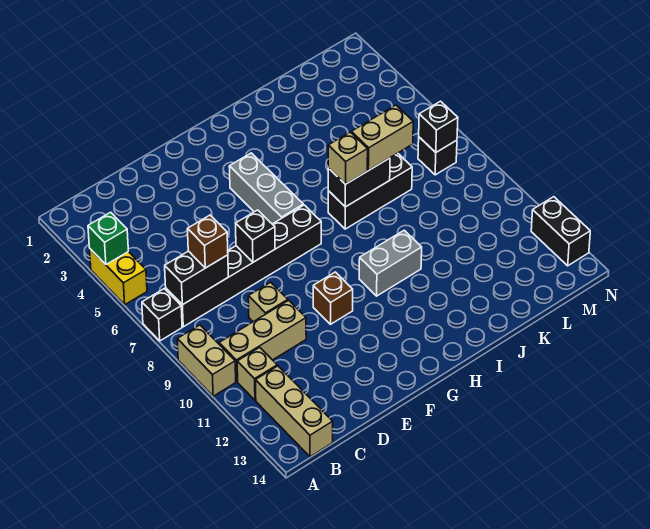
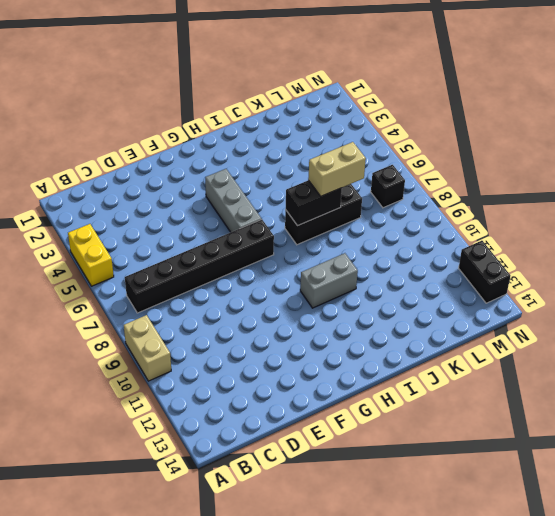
none -> black 1x1 brick [142,289,182,341]
none -> tan 1x3 brick [219,300,306,382]
none -> tan 1x1 brick [237,347,277,400]

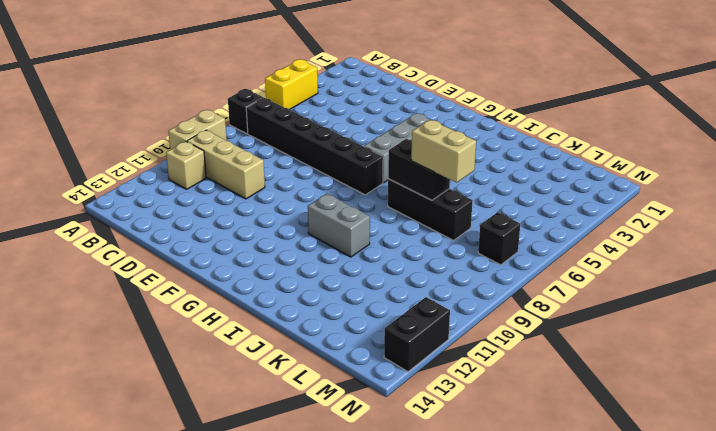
none -> tan 1x3 brick [255,366,333,457]
none -> tan 1x1 brick [248,282,288,322]
none -> brown 1x1 brick [313,272,353,324]

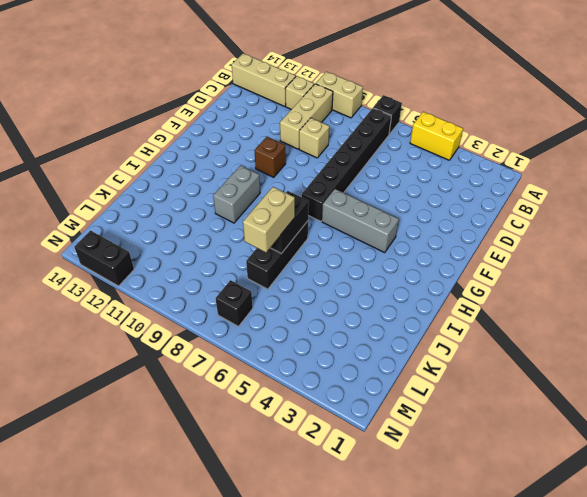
none -> green 1x1 brick [88,212,128,264]
none -> black 1x2 brick [165,251,228,305]
none -> black 1x1 brick [235,210,275,262]

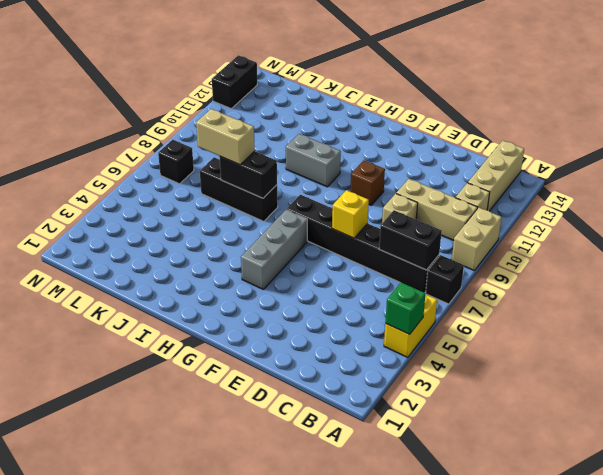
yellow 1x1 brick [332,190,369,238] -> black 1x1 brick [235,210,275,262]
none -> black 1x1 brick [419,101,458,152]
none -> brown 1x1 brick [188,215,228,268]
none -> tan 1x1 brick [328,132,368,184]

